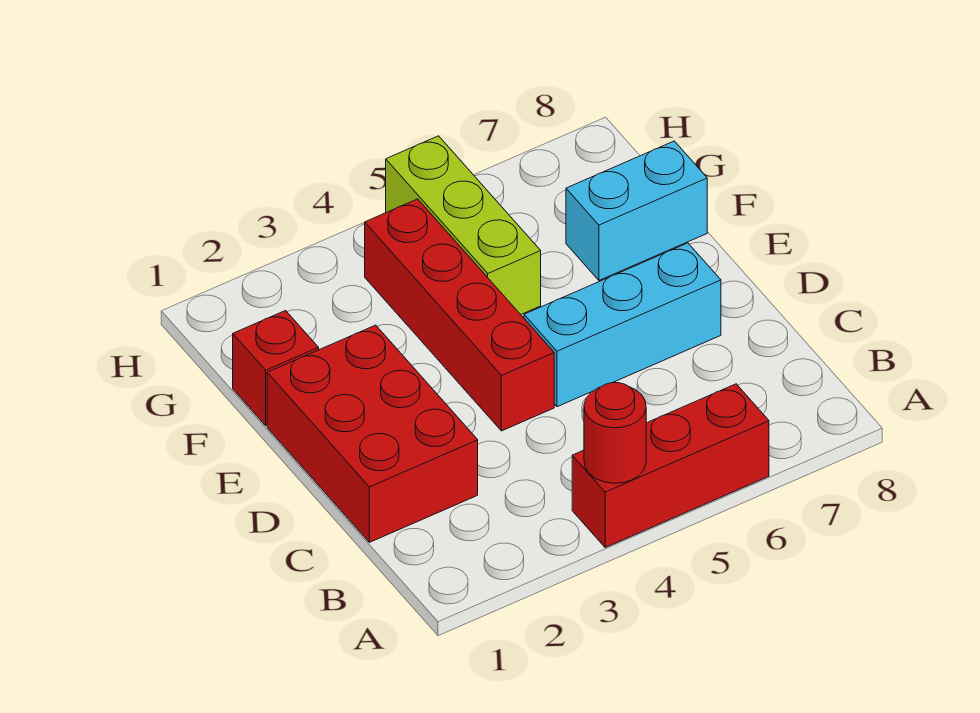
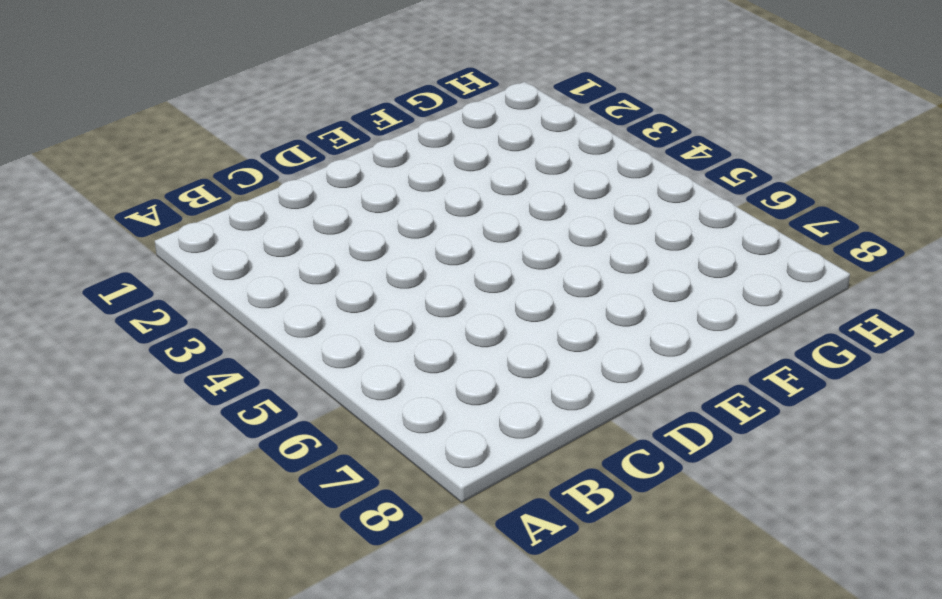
none -> red 1x3 brick [572,384,769,547]
none -> red 2x3 brick [267,325,478,542]

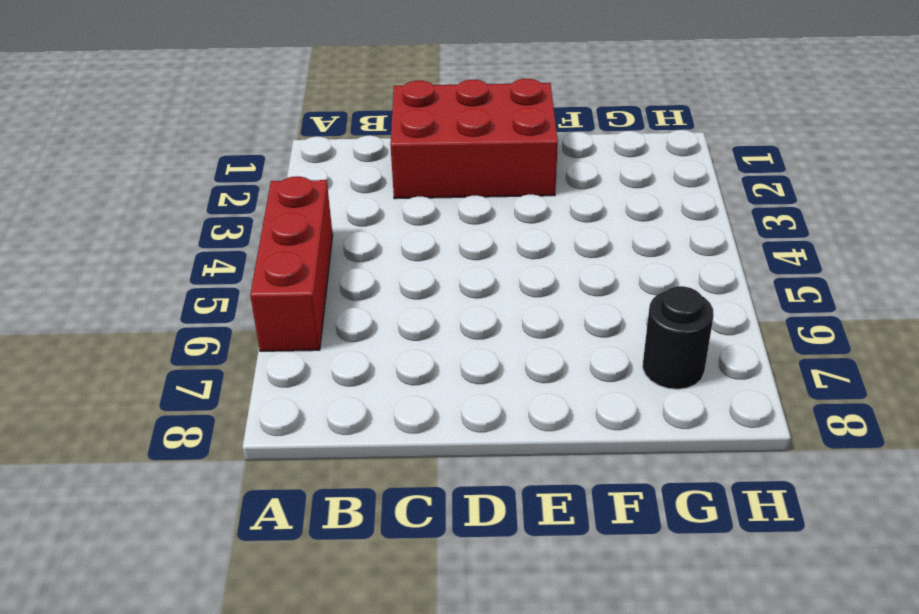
black 1x1 round brick [643,286,714,389] -> none
none -> red 1x4 brick [365,199,554,431]
none -> cyan 1x3 brick [524,243,721,407]

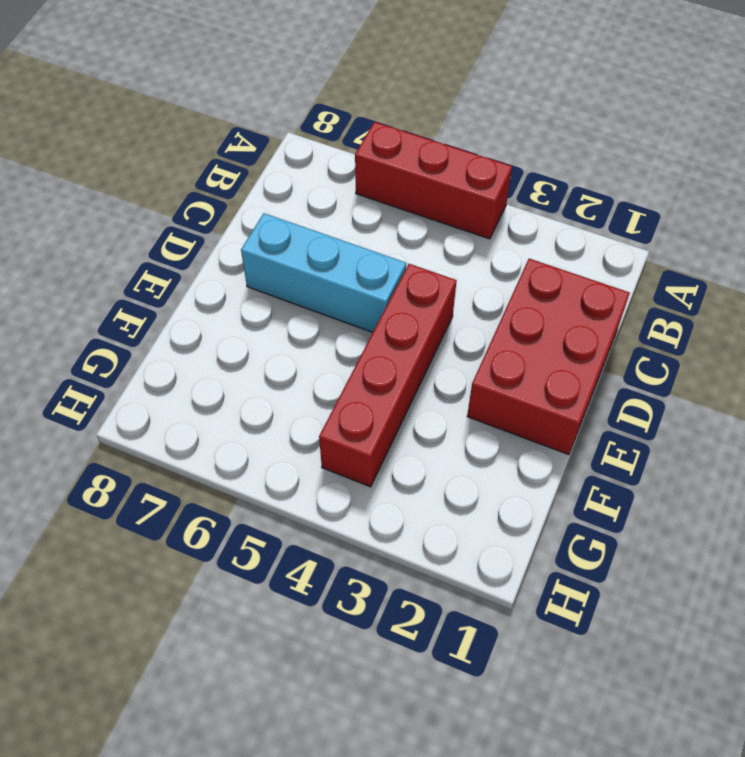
none -> red 1x1 brick [233,311,319,426]
none -> lime 1x3 brick [386,136,541,315]

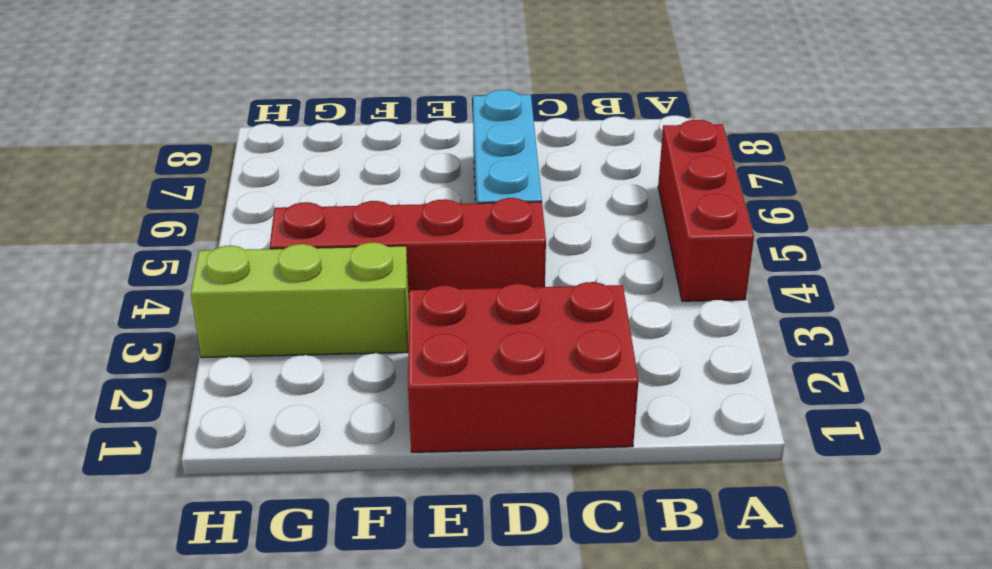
lime 1x3 brick [191,242,409,358] -> lime 1x3 brick moved to [386,136,541,315]
none -> red 1x1 brick [233,311,319,426]
none -> cyan 1x2 brick [566,141,707,280]

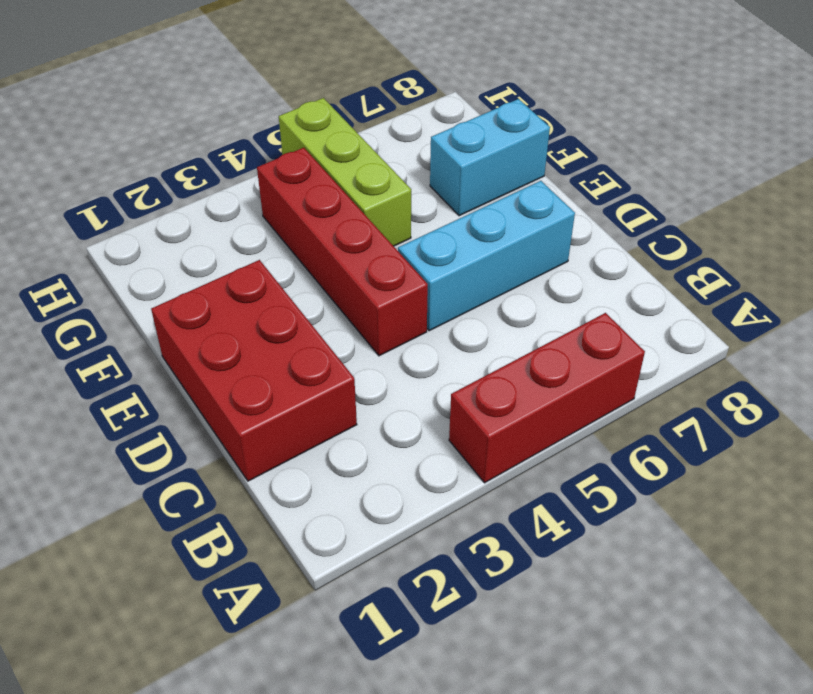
none -> red 1x1 brick [233,311,319,426]
none -> red 1x1 round brick [584,383,646,483]

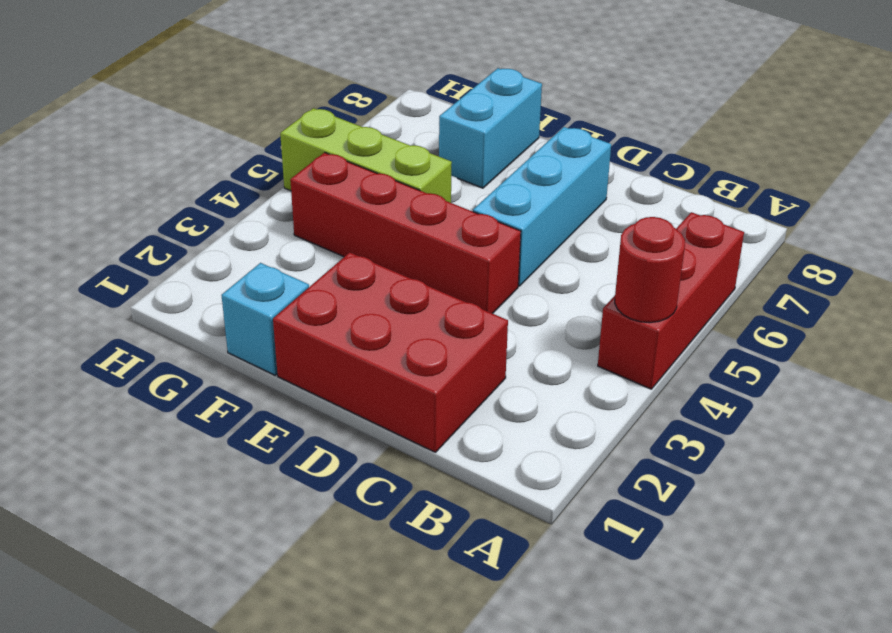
cyan 1x1 brick [221,263,309,375] -> red 1x1 brick [233,311,319,426]

